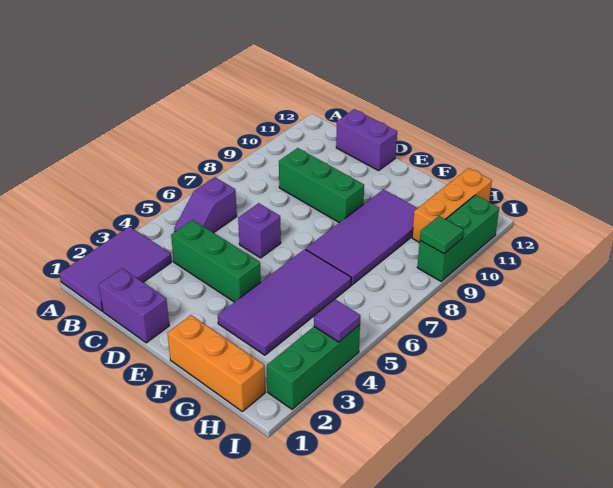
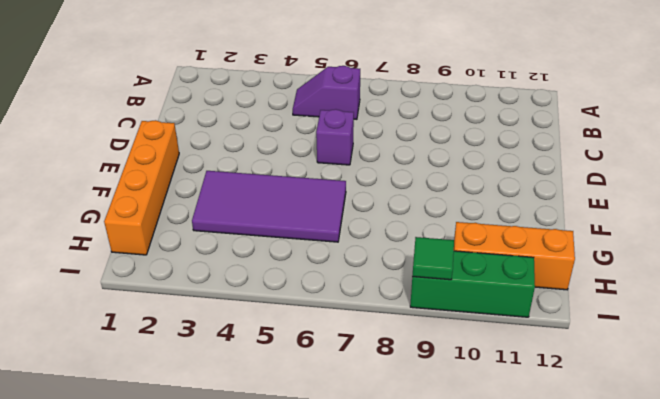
orange 1x4 brick [104,120,179,255] -> orange 1x3 brick [167,315,265,411]
none -> purple 2x3 tile [59,227,172,311]
none -> purple 1x2 brick [99,268,169,343]
none -> green 1x3 brick [171,220,261,302]

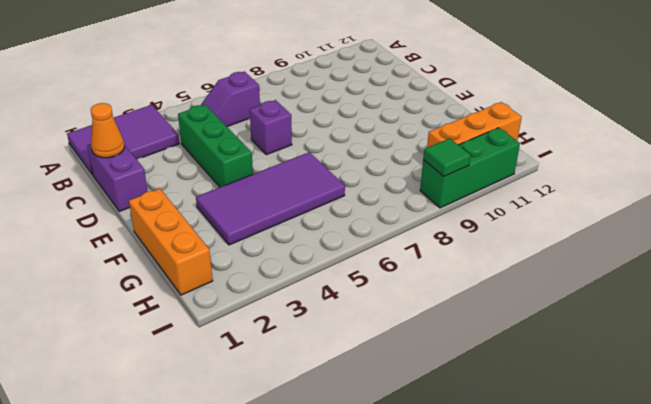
orange 1x1 cone [91,103,124,158] -> none
none -> green 1x3 brick [279,148,364,223]
none -> purple 1x2 brick [336,109,397,171]
none -> purple 2x4 tile [306,190,417,285]

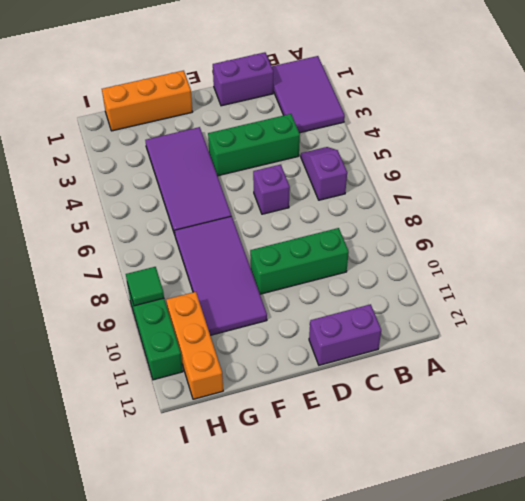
none -> green 1x3 brick [267,325,360,409]
none -> purple 1x1 tile [314,300,360,342]

